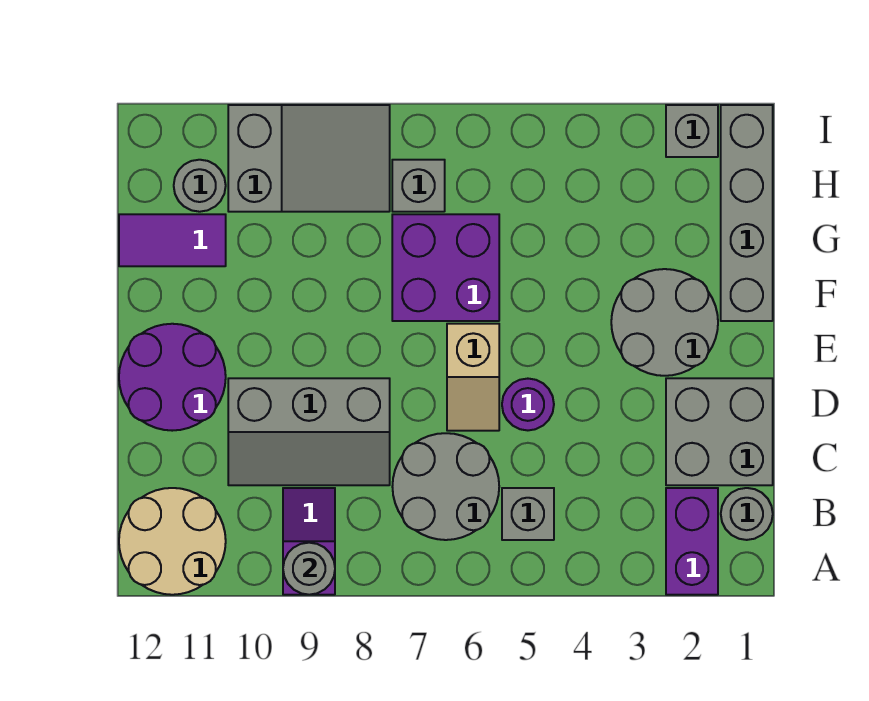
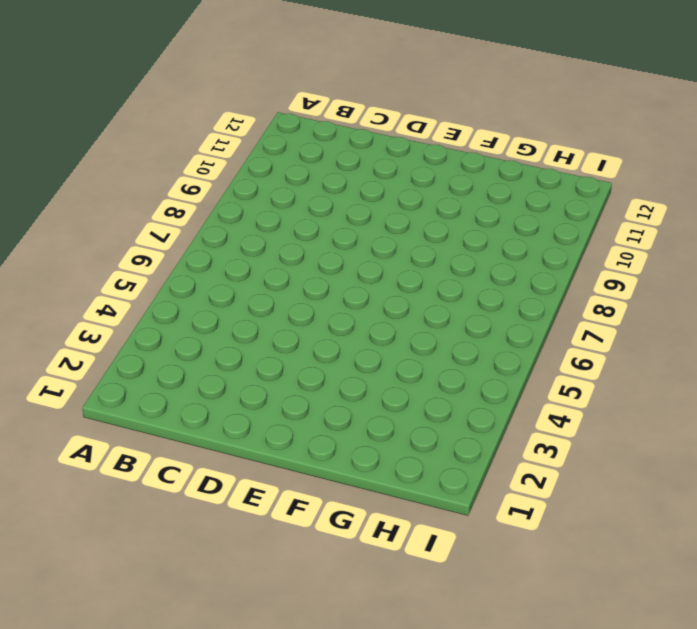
none -> purple 1x2 brick [666,488,718,595]
none -> purple 1x2 slope [283,488,335,595]
none -> tan 2x2 round brick [119,488,226,595]

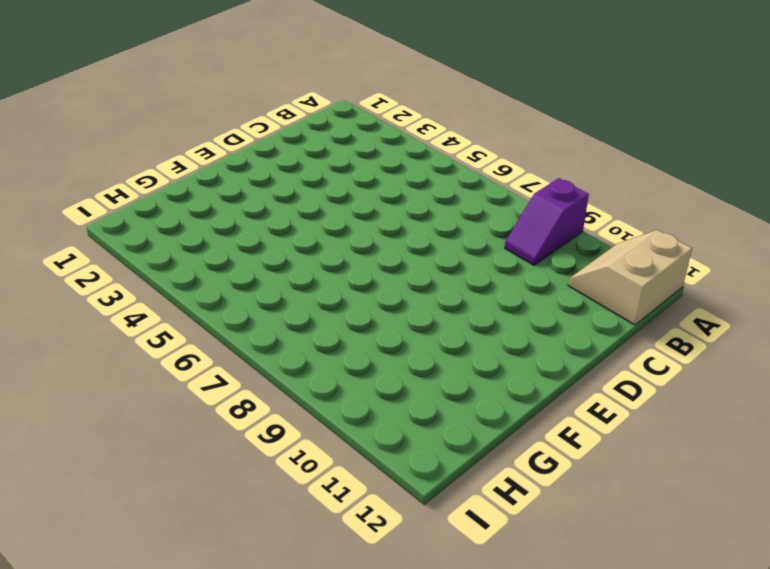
tan 2x2 slope [568,230,692,325] -> tan 2x2 round brick [119,488,226,595]
none -> purple 1x2 brick [666,488,718,595]
none -> grey 1x1 round brick [721,488,773,540]
none -> grey 1x1 brick [502,488,554,540]

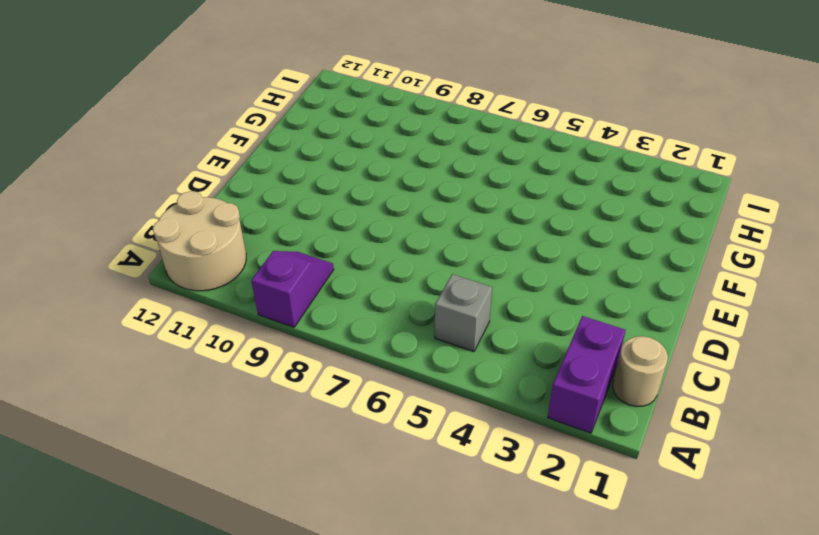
tan 1x1 round brick [613,336,668,407] -> grey 1x1 round brick [721,488,773,540]
none -> grey 2x2 round brick [392,433,499,540]
none -> grey 2x2 brick [666,378,773,485]
none -> grey 2x3 slope [228,378,390,485]

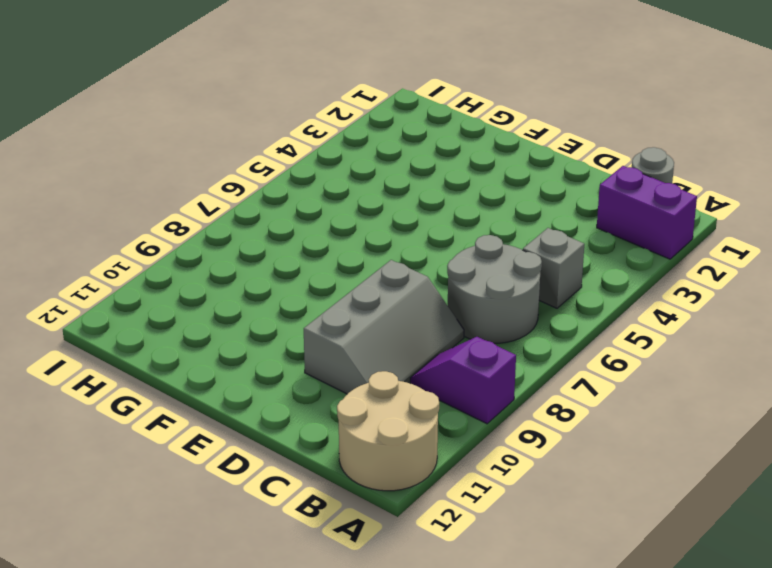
none -> grey 2x2 brick [666,378,773,485]
none -> purple 1x1 round brick [502,379,554,430]
none -> tan 1x2 slope [447,324,499,431]

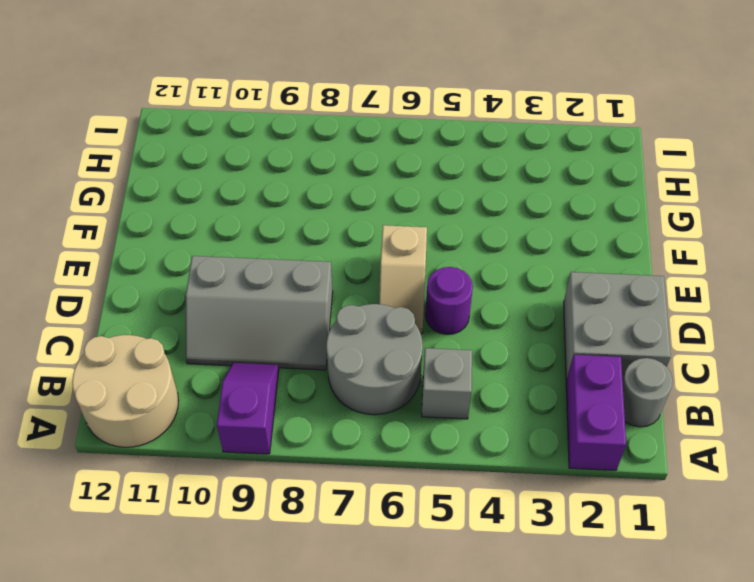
none -> purple 2x2 round brick [119,324,226,431]
none -> grey 2x2 round brick [611,269,718,376]
none -> grey 1x4 brick [721,105,773,321]

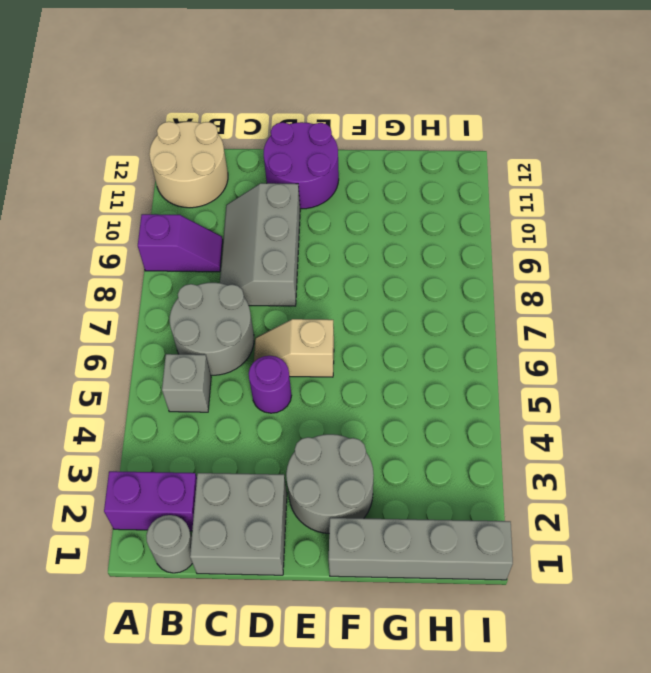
none -> purple 2x2 brick [392,214,499,321]
none -> purple 1x2 tile [119,214,226,266]
none -> grey 1x1 brick [392,160,445,212]

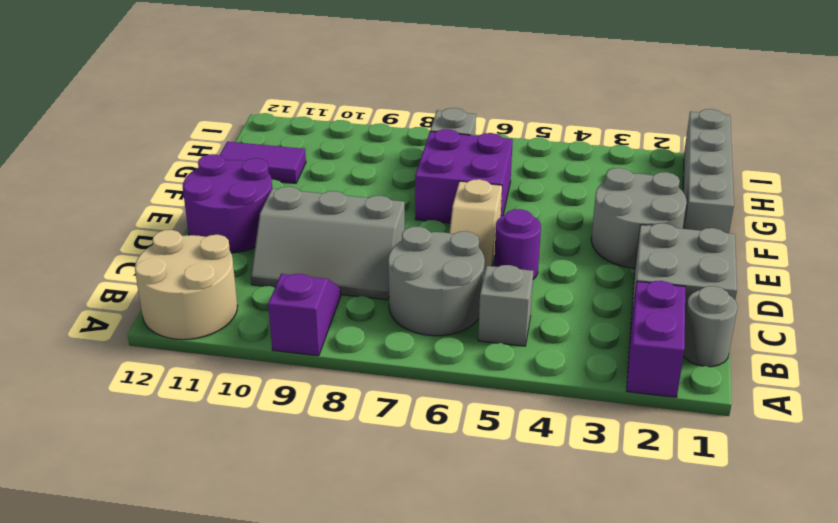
none -> grey 2x3 slope [228,105,390,212]
none -> grey 1x1 round brick [174,160,226,212]
none -> grey 1x1 brick [666,105,718,157]

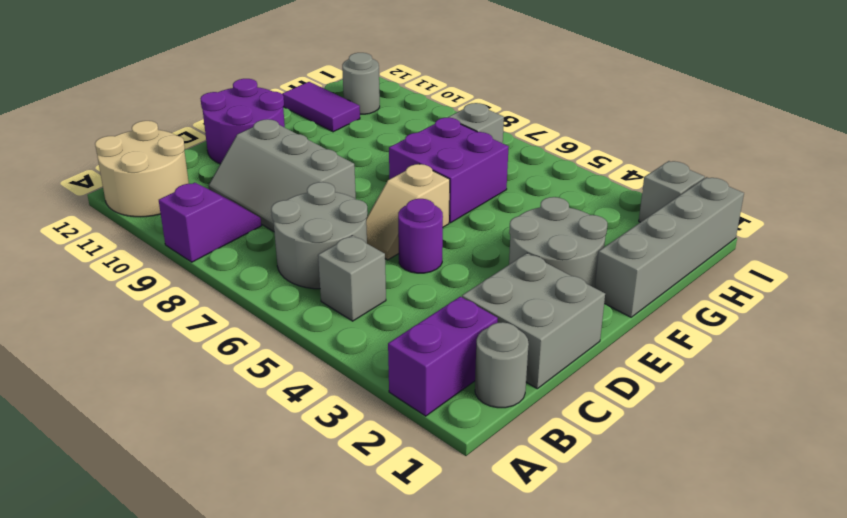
none -> grey 2x3 slope [228,105,390,212]
none -> grey 1x1 round brick [283,543,335,595]

